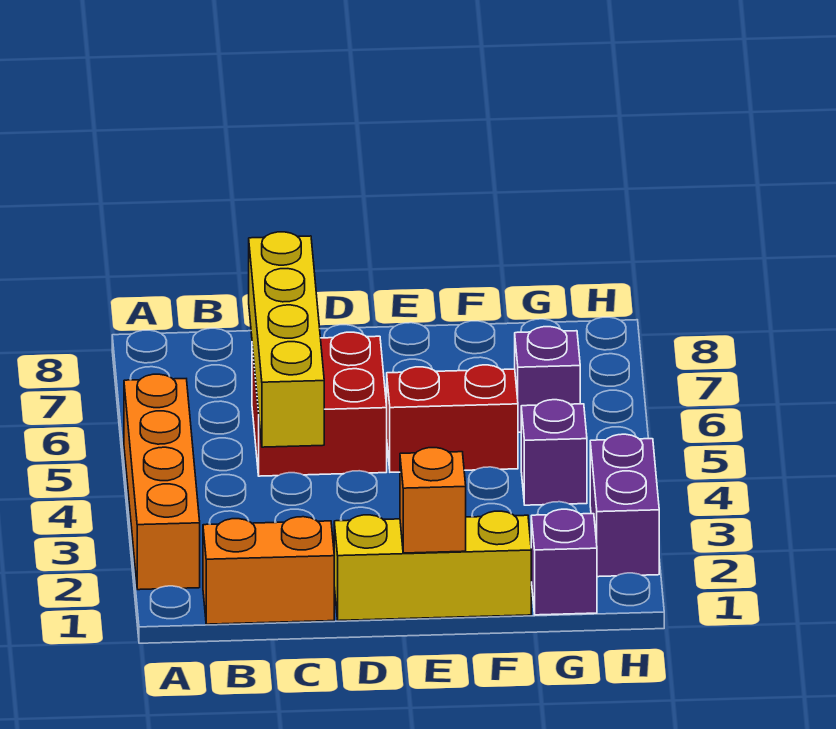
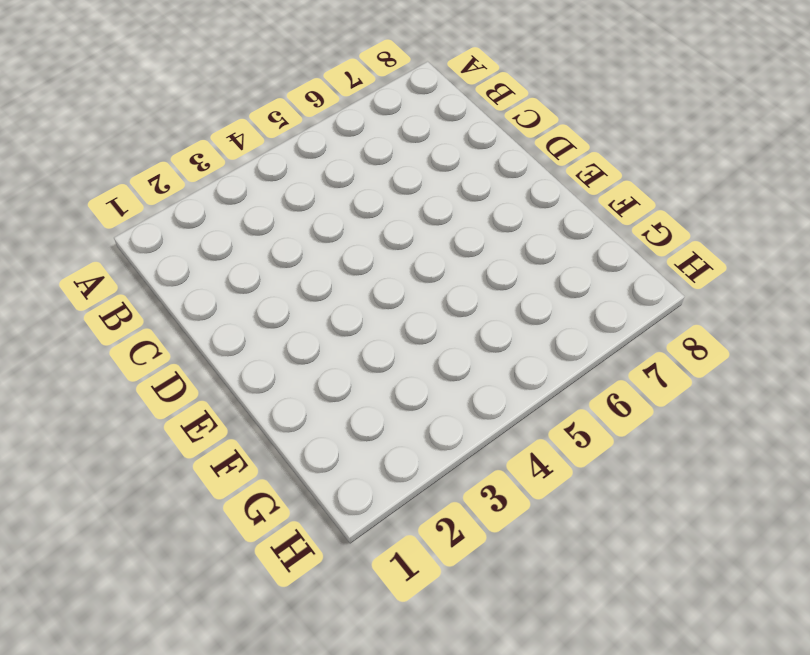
none -> orange 1x4 brick [124,374,200,590]
none -> orange 1x2 brick [203,517,334,624]

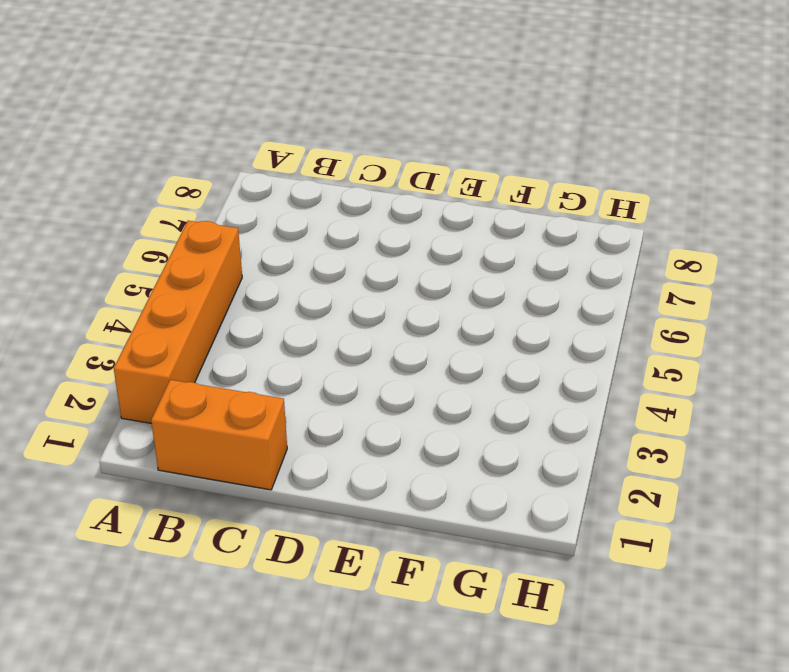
none -> red 2x2 brick [252,332,387,476]
none -> yellow 1x3 brick [334,511,531,621]

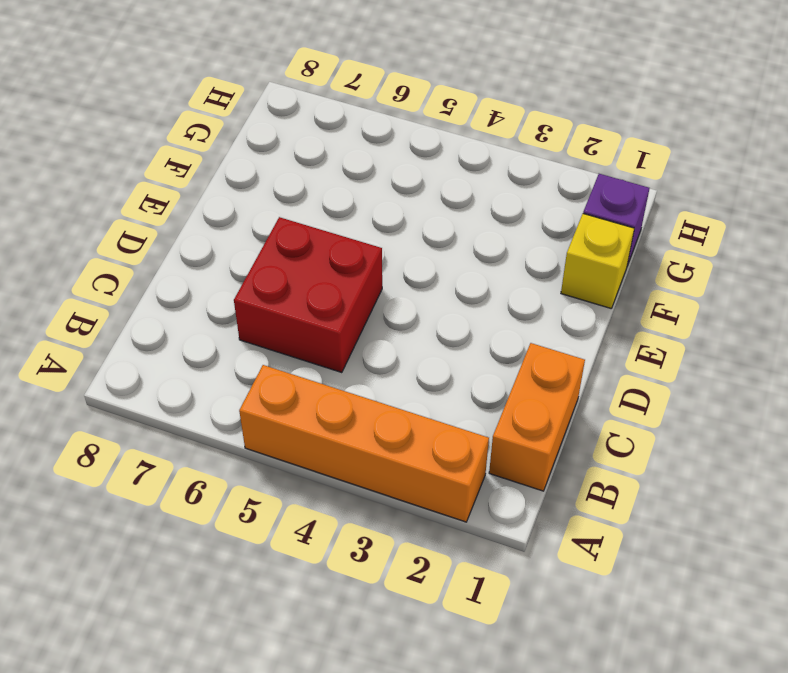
yellow 1x1 brick [561,214,634,308] -> yellow 1x3 brick [334,511,531,621]
none -> red 1x2 brick [387,365,518,472]
none -> purple 1x1 brick [521,400,587,505]

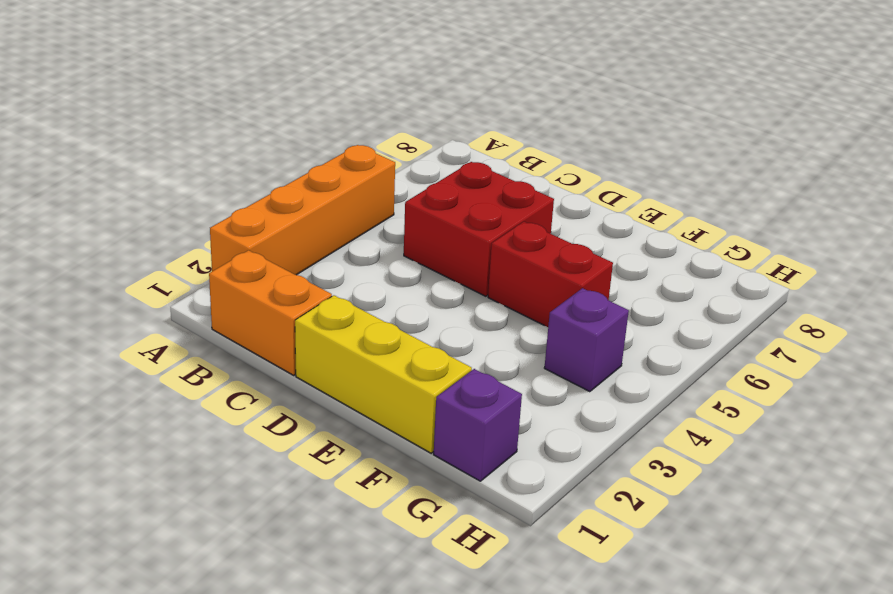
none -> purple 1x1 brick [515,327,580,432]
none -> purple 1x2 brick [590,434,659,577]

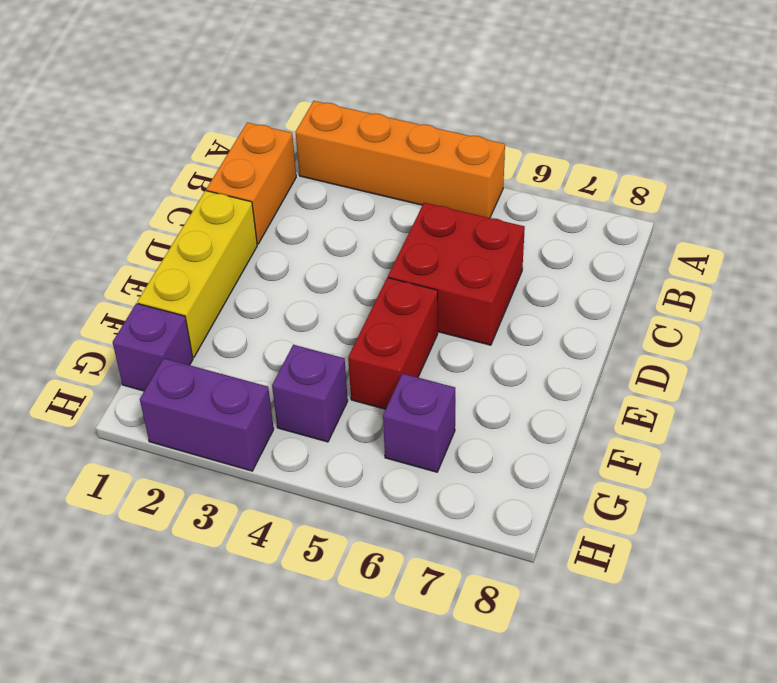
none -> yellow 1x4 brick [249,232,324,447]
none -> orange 1x1 brick [400,448,466,553]

